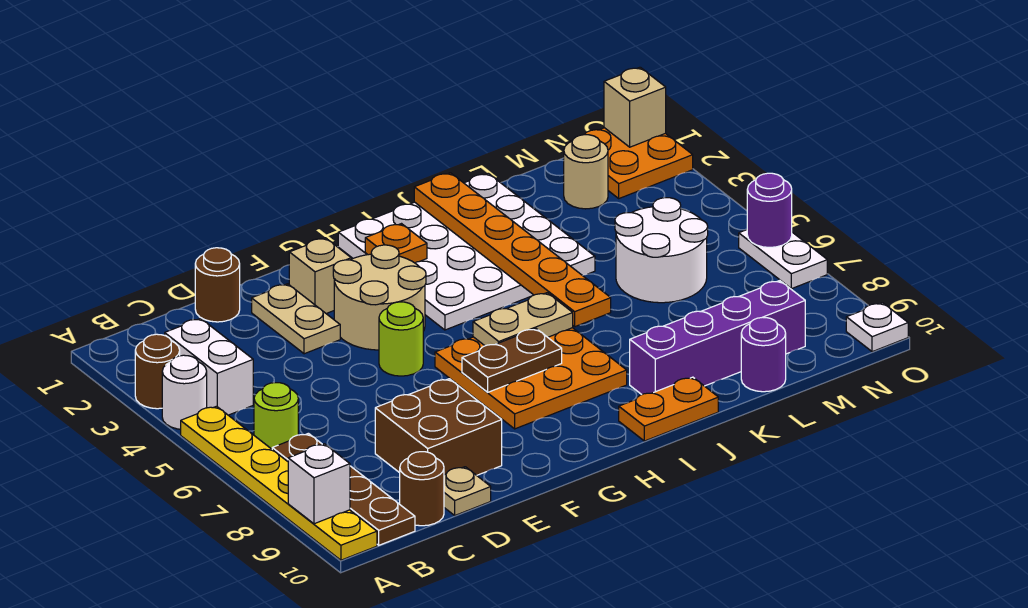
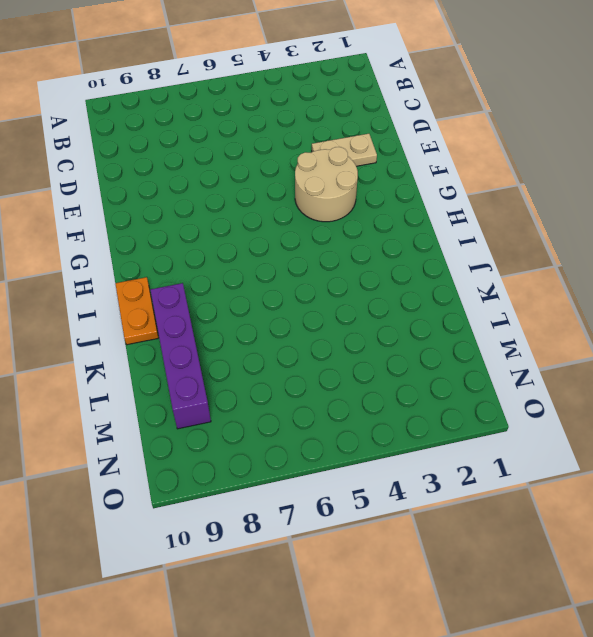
none -> brown 1x1 round brick [135,334,180,409]
none -> white 1x1 round brick [162,355,207,429]
none -> yellow 1x6 plate [181,406,377,560]
none -> white 1x2 brick [165,318,253,415]

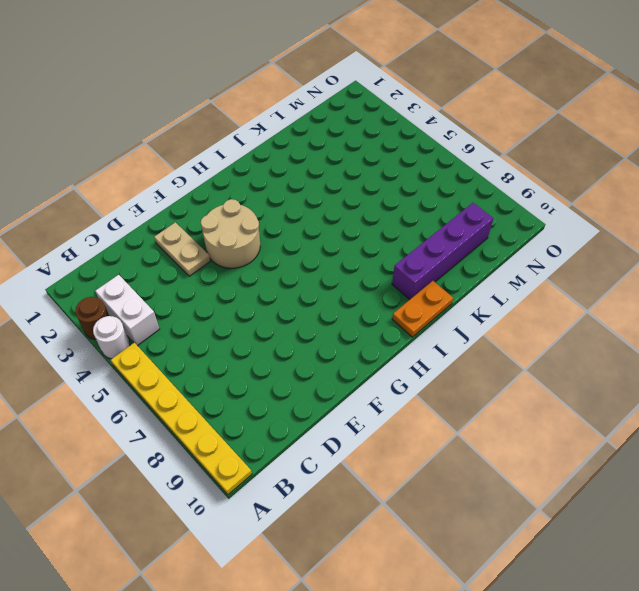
none -> lime 1x1 round brick [254,383,298,449]
none -> brown 1x4 plate [272,433,415,545]
none -> brown 1x1 round brick [400,452,444,526]
none -> brown 1x1 round brick [195,248,240,322]

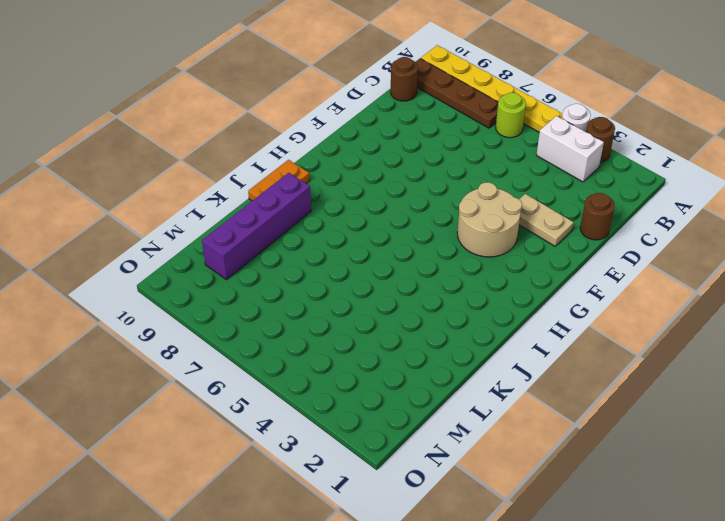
none -> brown 2x2 brick [375,379,502,475]
none -> tan 1x1 plate [444,467,491,515]
none -> tan 1x1 brick [289,238,351,314]
none -> lime 1x1 round brick [379,302,423,376]

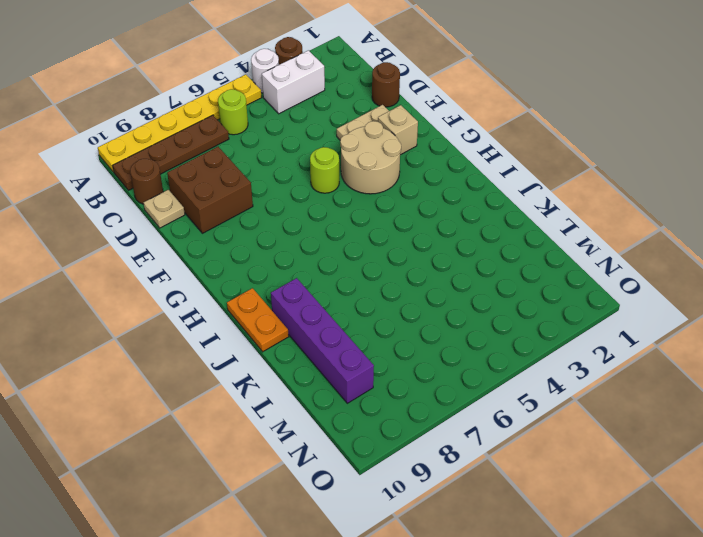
none -> orange 3x3 plate [435,328,627,429]
none -> white 4x4 plate [338,173,595,330]
none -> white 2x2 round brick [615,198,708,303]
none -> purple 1x1 round brick [741,317,786,392]

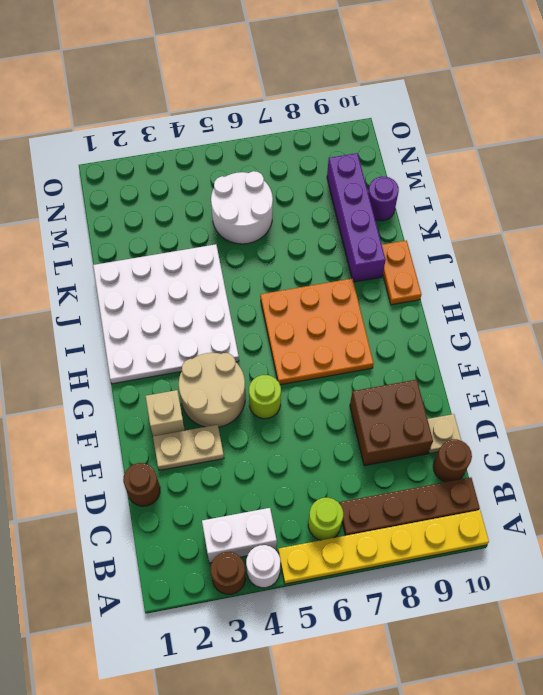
none -> tan 1x1 round brick [564,135,608,209]
none -> orange 2x2 plate [566,128,693,198]
none -> white 1x2 plate [739,230,827,289]
none -> white 1x1 plate [846,303,908,352]

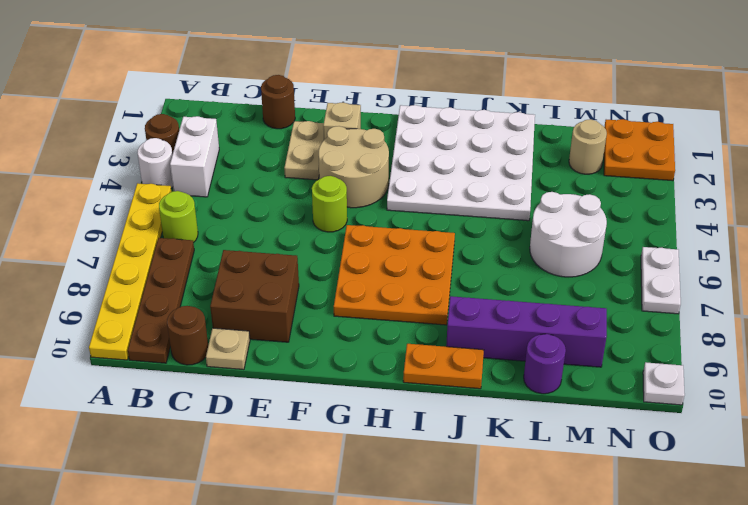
none -> white 1x1 brick [288,444,350,524]
none -> brown 1x2 plate [462,329,562,392]
none -> orange 1x1 plate [365,224,427,263]
none -> tan 1x2 plate [473,293,573,346]

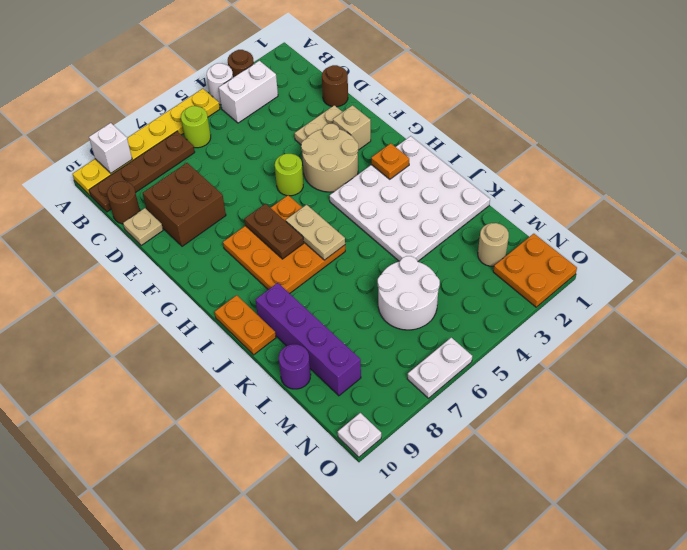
none -> orange 1x6 plate [414,173,611,327]
none -> tan 1x1 brick [604,67,666,147]
none -> purple 1x1 round brick [747,173,792,248]

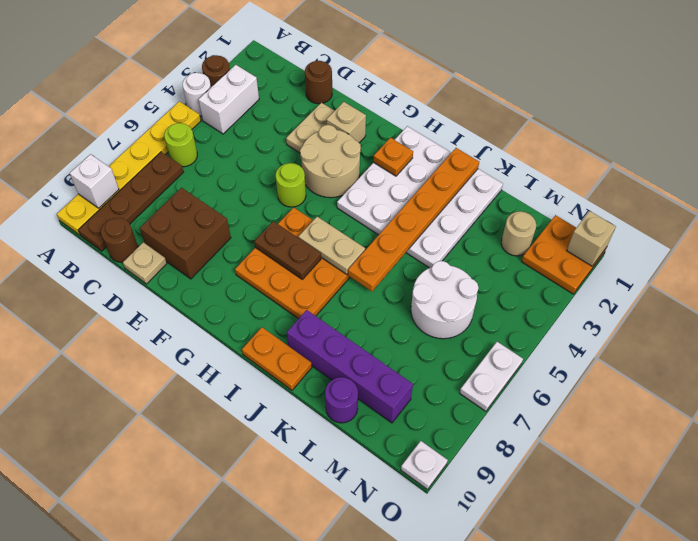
none -> purple 1x1 round brick [747,173,792,248]

